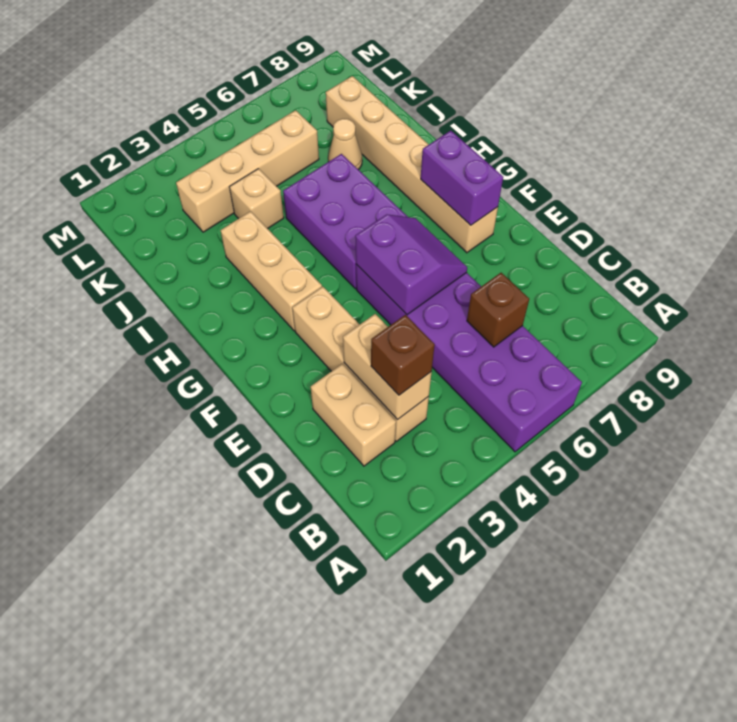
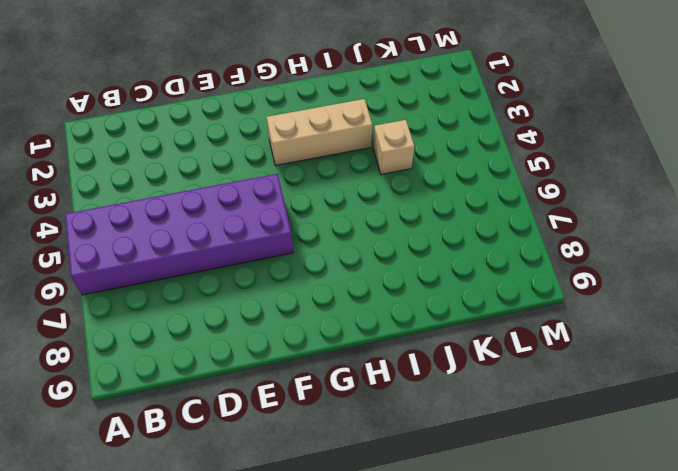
none -> tan 1x2 brick [311,364,396,466]
none -> tan 1x4 brick [292,287,429,441]
none -> tan 1x6 brick [326,76,498,253]

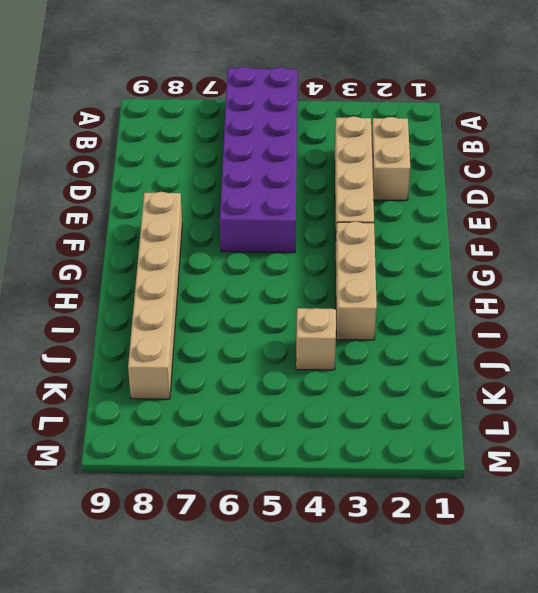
none -> purple 2x3 brick [283,154,408,289]
none -> tan 1x1 cone [328,119,362,170]
none -> tan 1x4 brick [176,110,319,232]

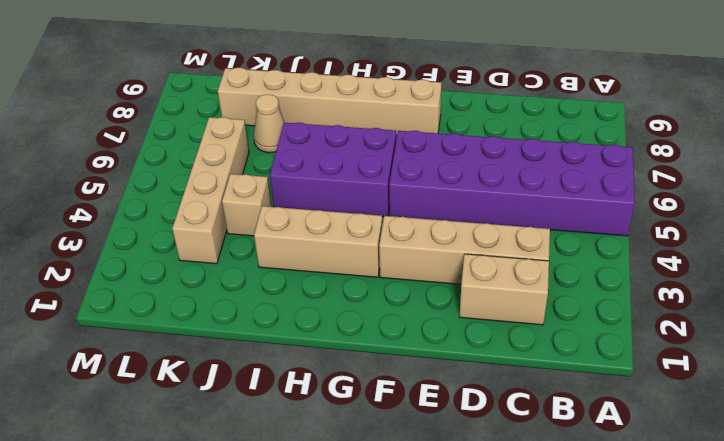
none -> tan 1x2 brick [343,314,432,420]
none -> brown 1x1 brick [467,273,529,347]
none -> purple 2x2 slope [355,214,467,315]

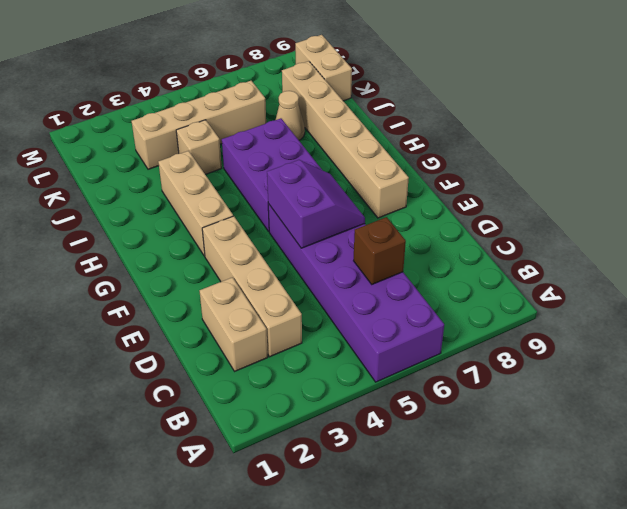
tan 1x2 brick [295,35,352,101] -> tan 1x2 brick moved to [343,314,432,420]
none -> purple 1x2 brick [421,131,503,225]
none -> brown 1x1 brick [371,315,435,395]

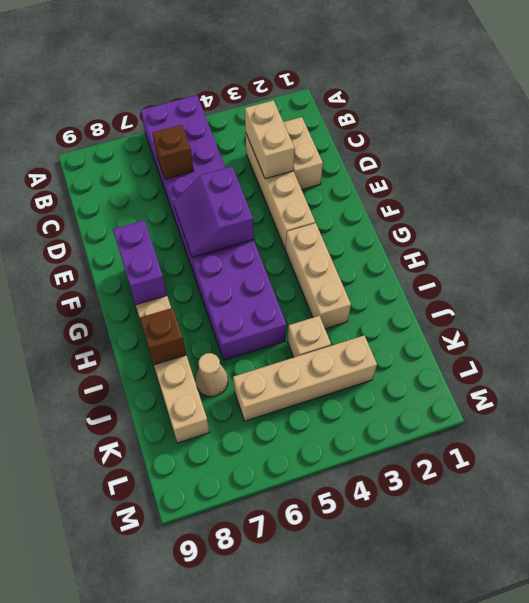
brown 1x1 brick [140,308,186,365] -> brown 1x1 brick moved to [371,315,435,395]

